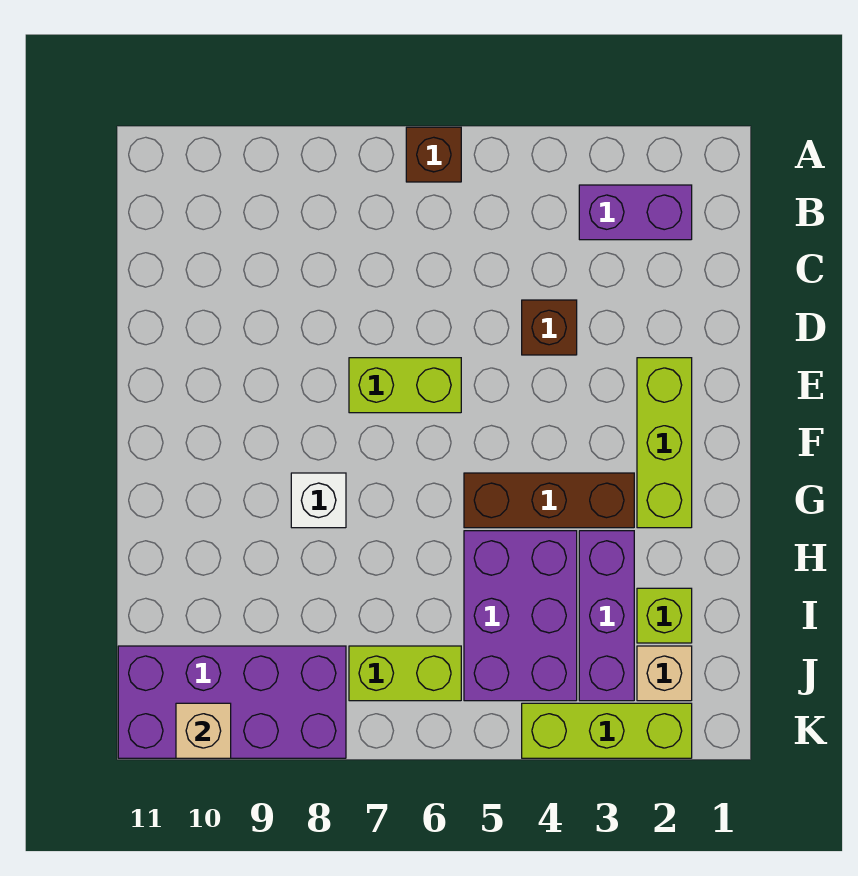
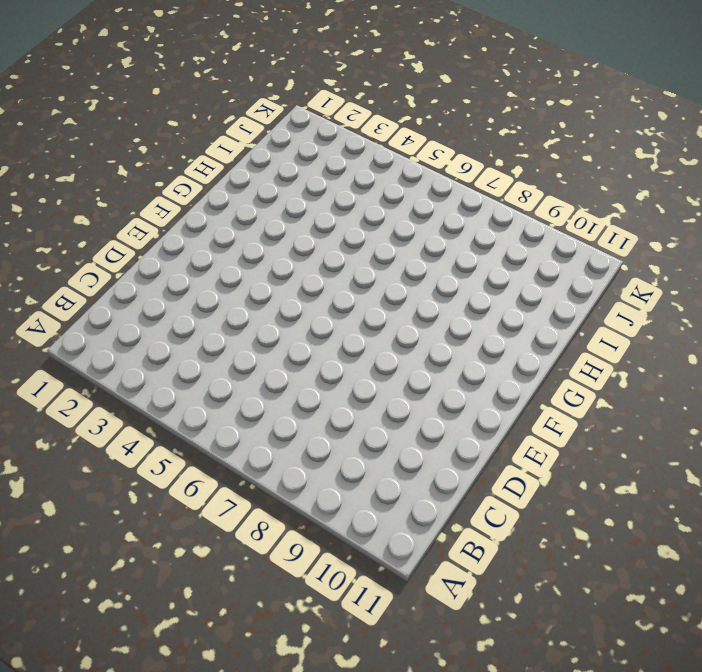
none -> brown 1x1 brick [406,127,461,182]
none -> purple 1x2 brick [579,185,692,240]
none -> brown 1x1 brick [522,300,577,355]

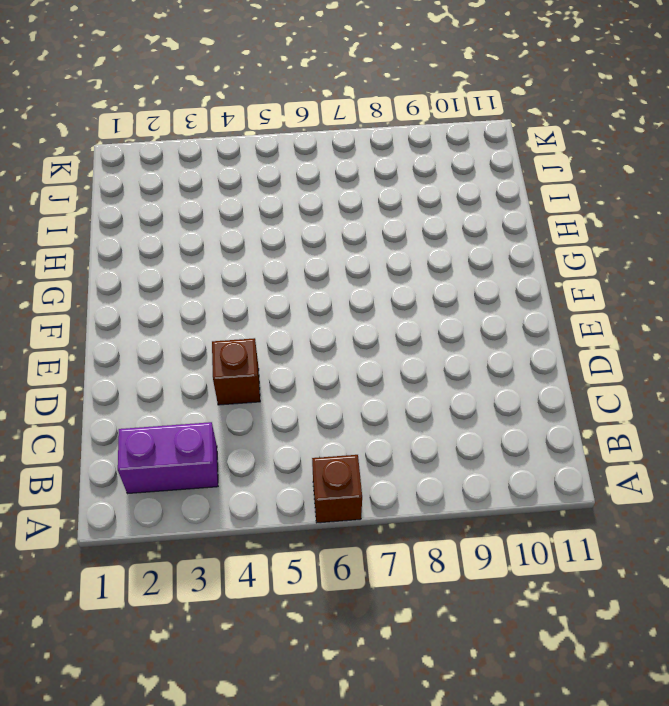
none -> lime 1x3 brick [637,358,692,528]
none -> lime 1x2 brick [349,358,461,413]
none -> brown 1x3 brick [464,473,634,528]

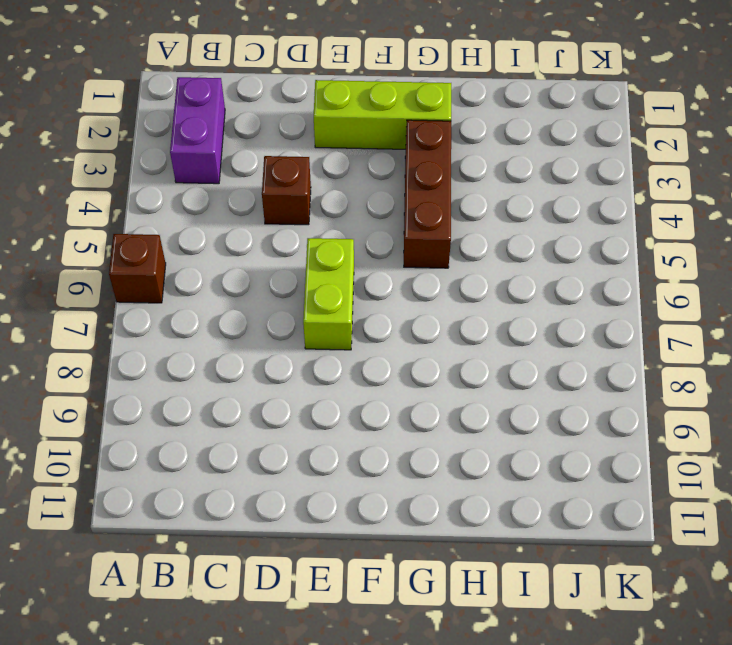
none -> white 1x1 brick [291,473,346,528]
none -> purple 1x3 brick [579,531,634,701]
none -> purple 2x3 brick [464,531,577,701]

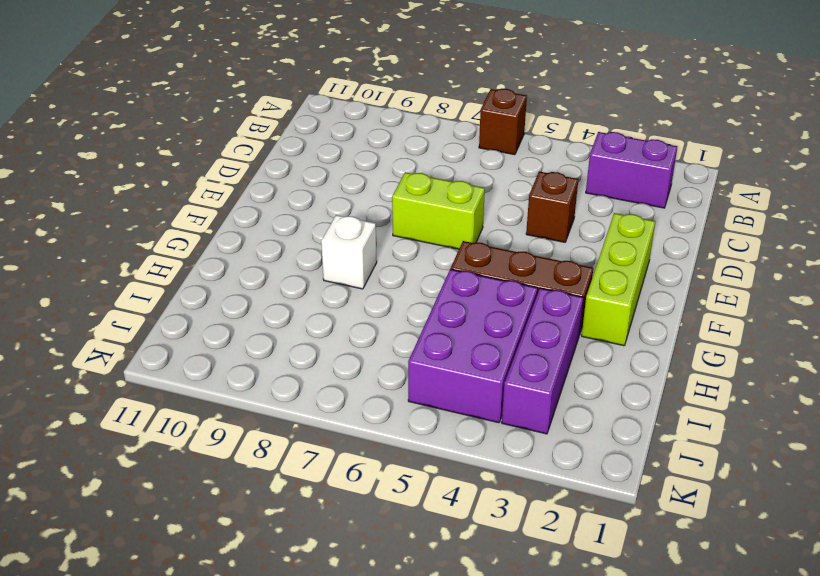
none -> lime 1x1 brick [637,588,692,643]
none -> tan 1x1 brick [637,646,692,701]
none -> lime 1x2 brick [349,646,461,701]

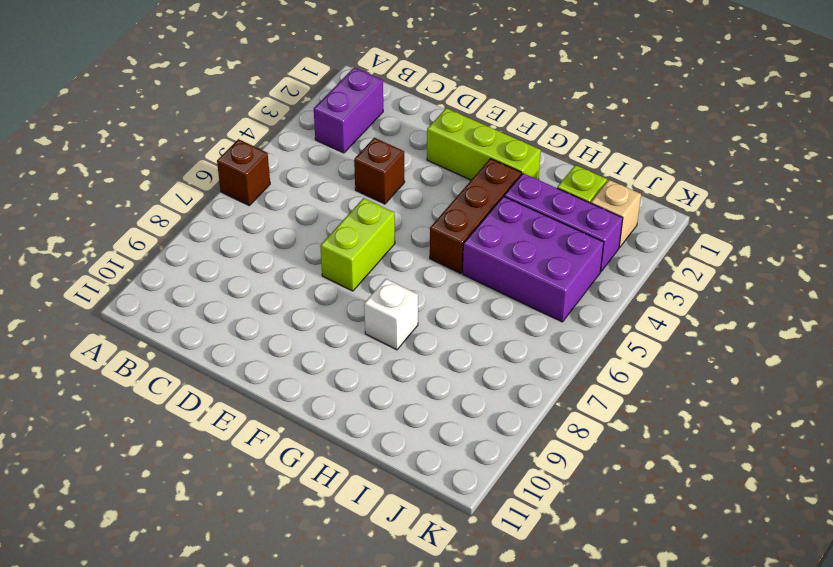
none -> lime 1x2 brick [349,646,461,701]
none -> purple 2x4 brick [118,646,346,758]
none -> lime 1x3 brick [522,703,692,758]

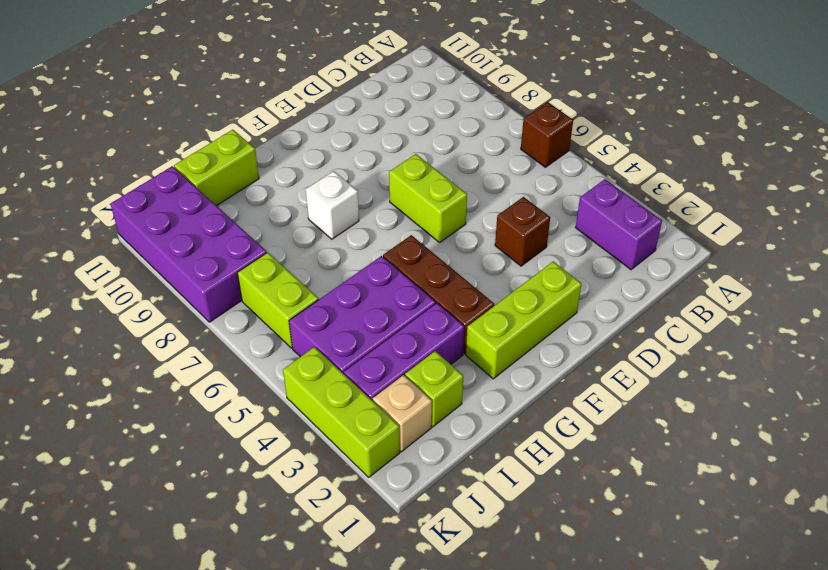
lime 1x2 brick [174,130,259,206] -> none
none -> tan 1x1 brick [176,703,231,758]

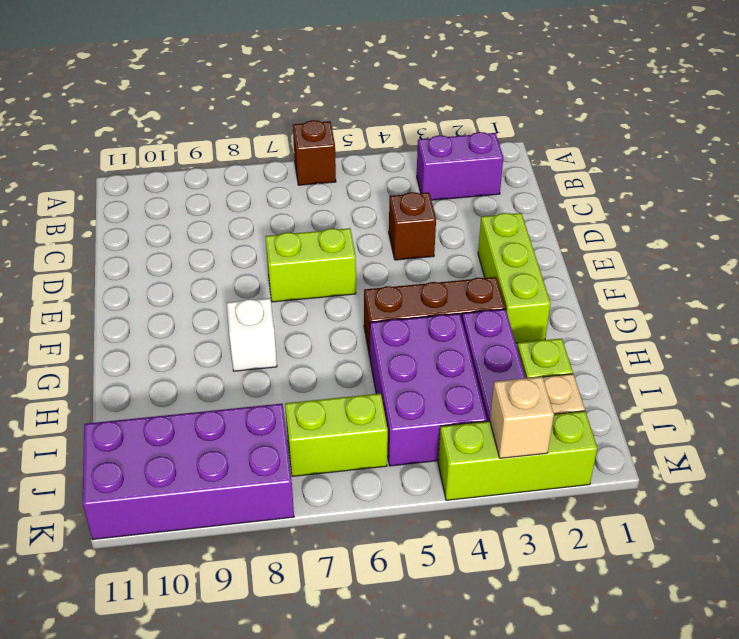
tan 1x1 brick [490,377,554,458] -> tan 1x1 brick moved to [176,703,231,758]

